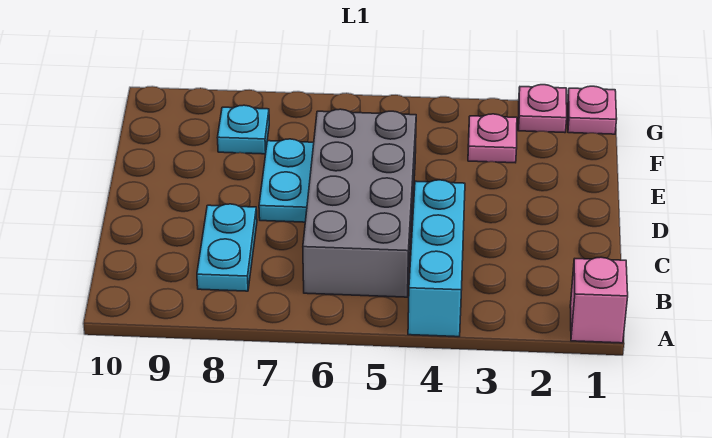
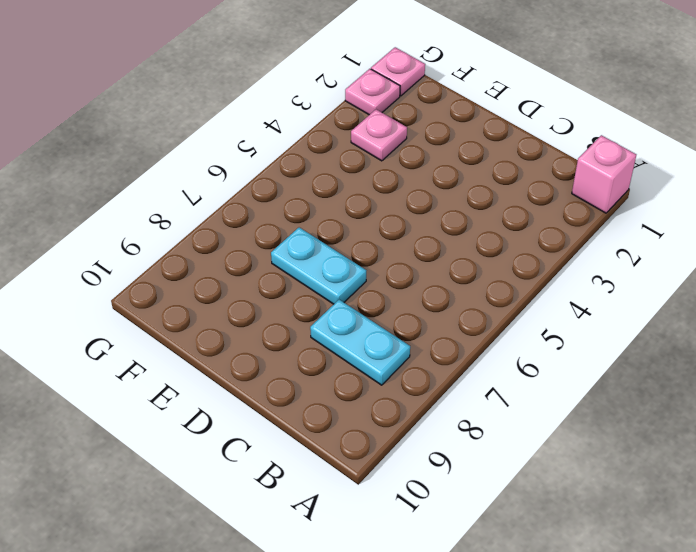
none -> cyan 1x3 brick [408,180,465,337]
none -> grey 2x4 brick [303,109,416,297]

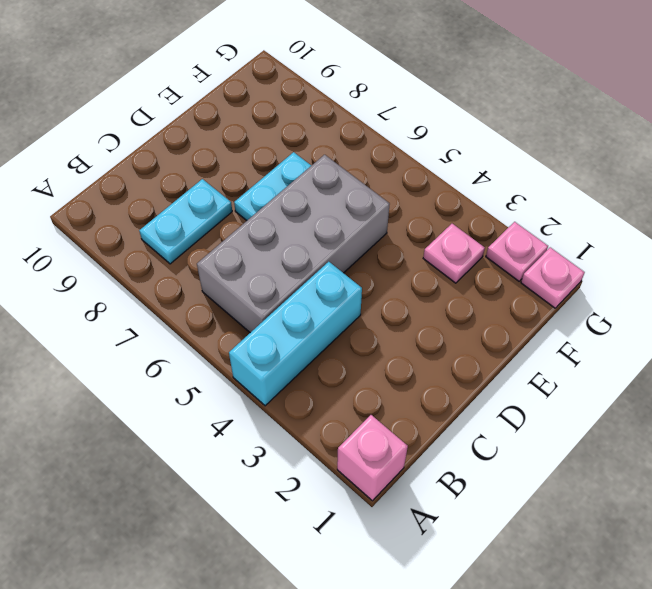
none -> cyan 1x1 plate [217,105,269,154]

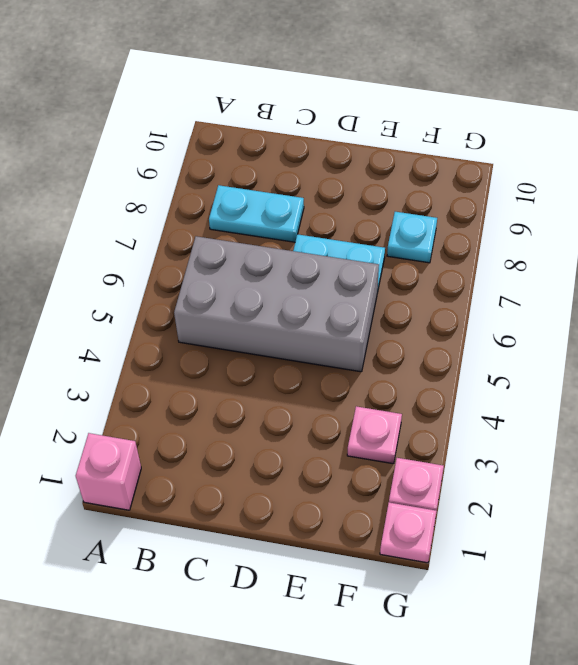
none -> cyan 1x3 brick [408,180,465,337]

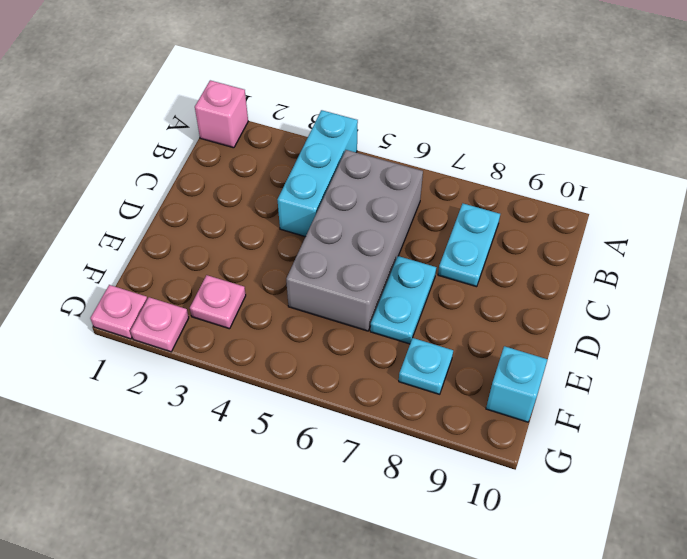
cyan 1x1 brick [486,346,548,422] -> none

